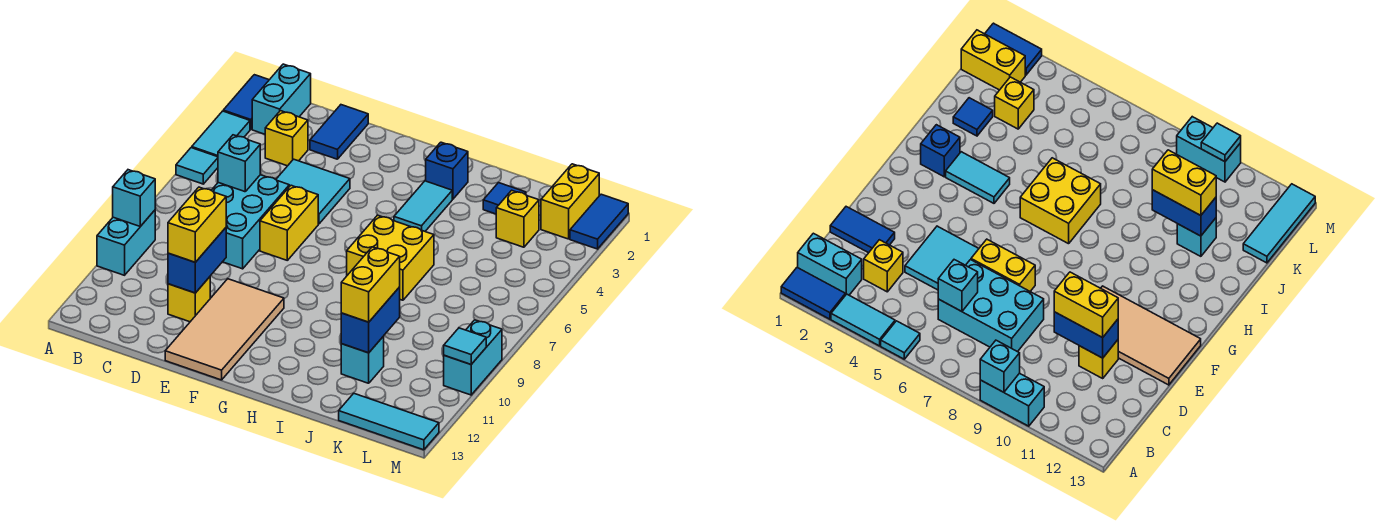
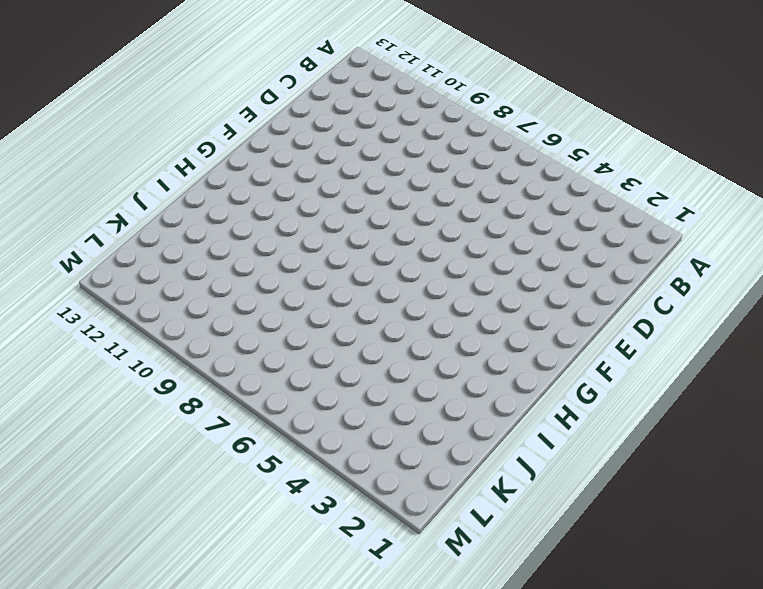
none -> blue 1x2 tile [223,75,269,129]
none -> cyan 1x2 tile [192,111,250,157]
none -> cyan 1x1 tile [176,148,218,184]

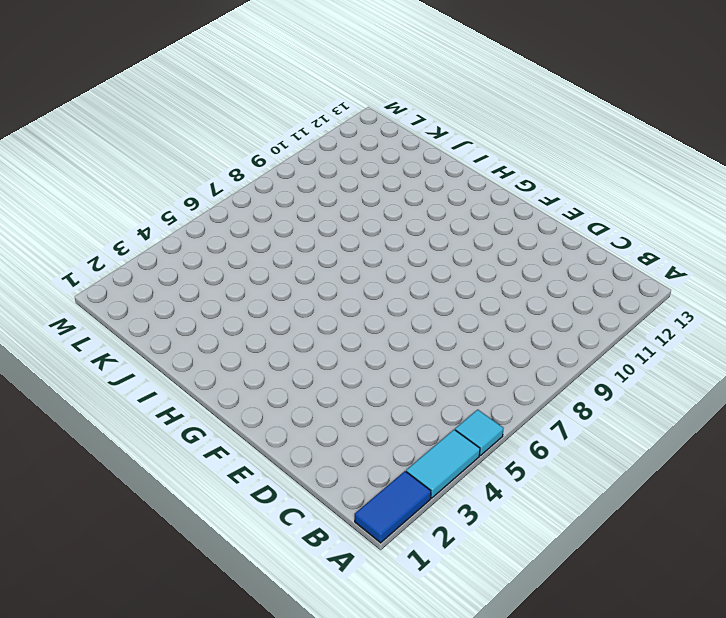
none -> cyan 1x2 brick [97,210,155,275]
none -> cyan 1x2 brick [252,64,311,134]
none -> yellow 1x1 brick [265,111,308,166]

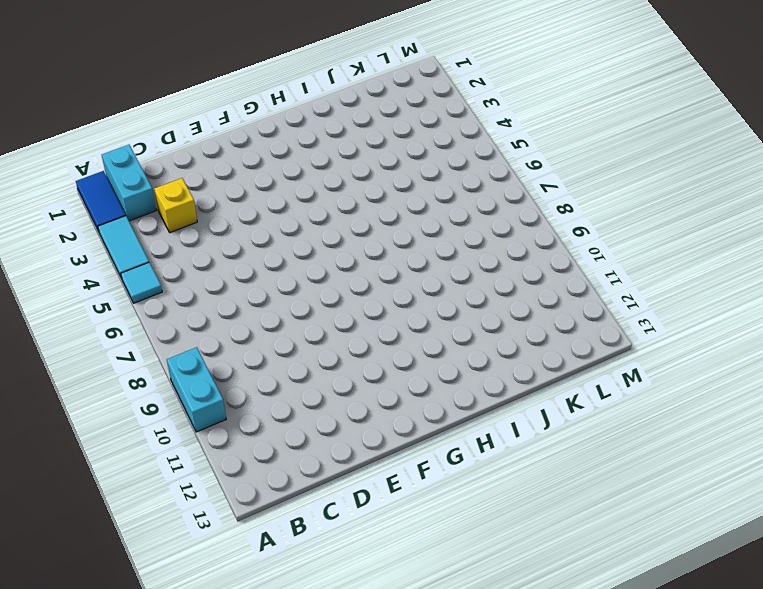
none -> cyan 2x3 brick [211,175,289,269]
none -> blue 1x2 tile [310,105,368,159]
none -> cyan 2x2 tile [276,159,350,224]

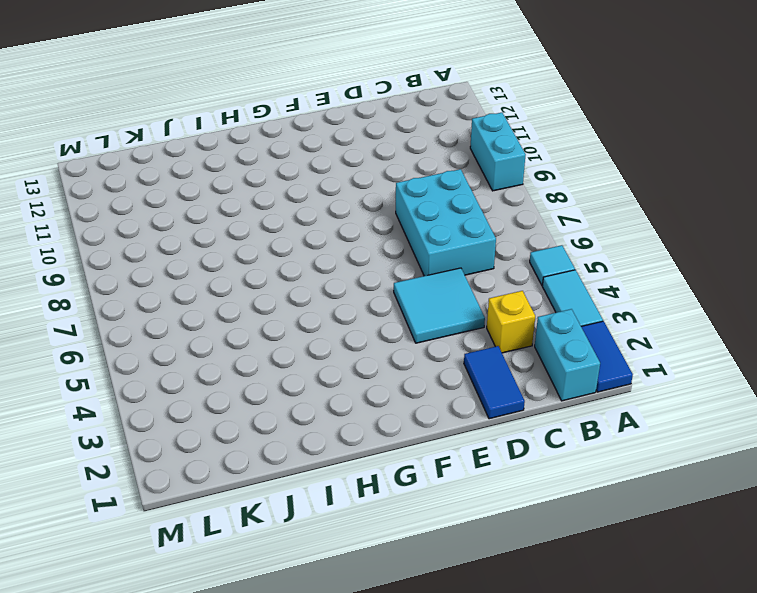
none -> yellow 1x1 brick [168,277,210,322]
none -> yellow 1x2 brick [260,185,318,260]
none -> tan 2x4 tile [165,279,284,380]

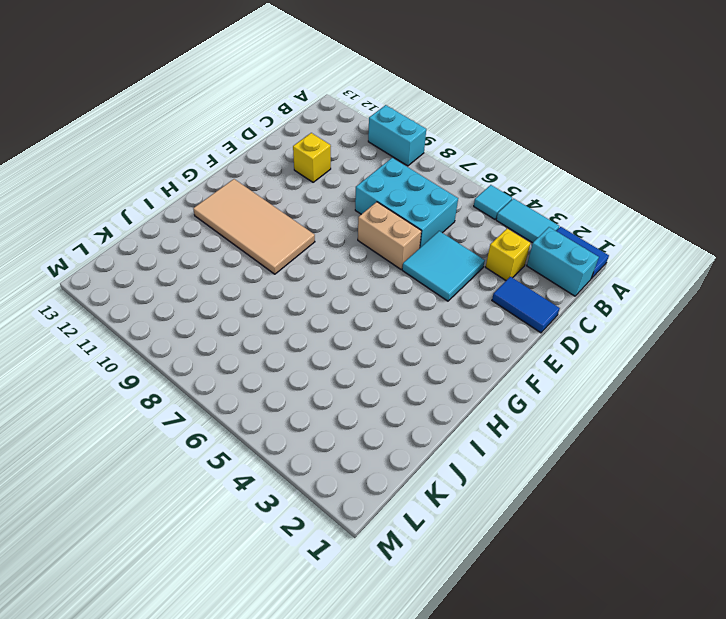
tan 1x2 brick [358,202,421,269] -> yellow 1x2 brick [260,185,318,260]
tan 2x4 tile [193,179,315,274] -> tan 2x4 tile moved to [165,279,284,380]
none -> blue 1x1 brick [426,142,468,199]
none -> cyan 1x2 tile [394,181,452,231]
none -> yellow 2x2 brick [347,215,434,300]

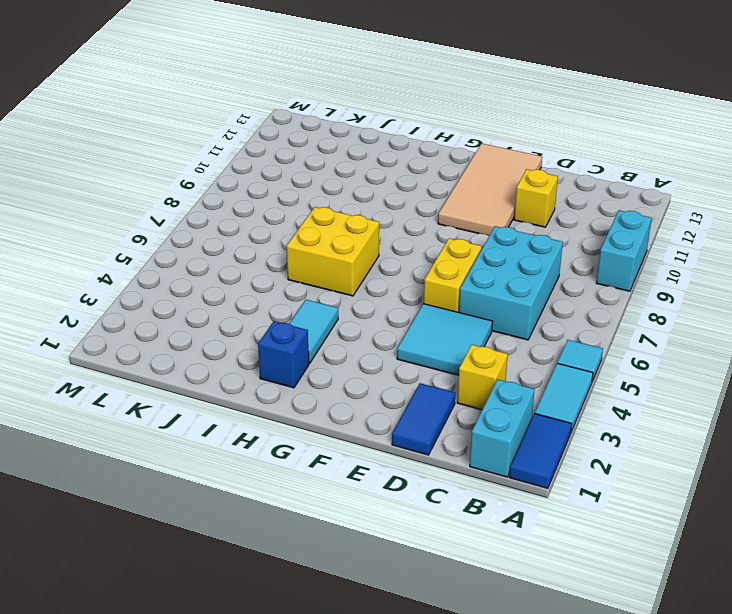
none -> blue 1x1 tile [483,183,526,214]
none -> cyan 1x1 brick [341,336,384,383]
none -> yellow 1x1 brick [496,190,539,247]

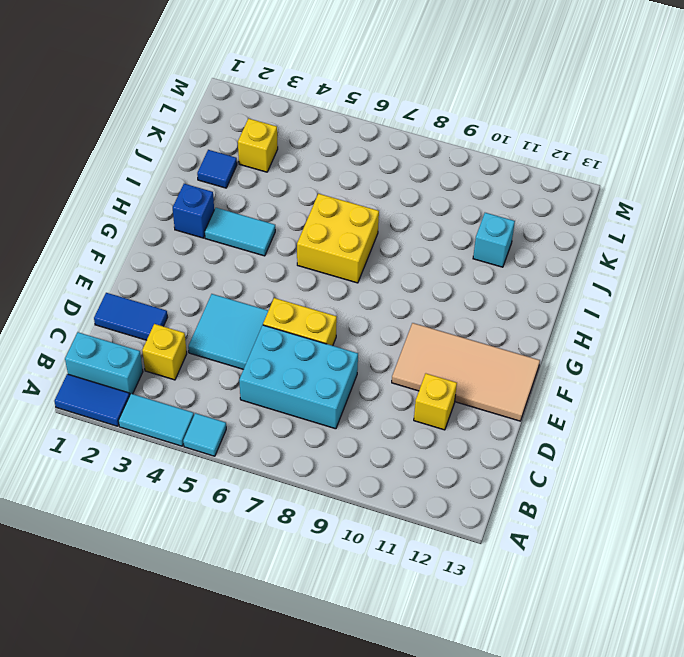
none -> cyan 1x2 brick [97,210,155,275]
none -> cyan 1x3 tile [339,393,439,450]
none -> yellow 1x2 brick [541,164,599,239]

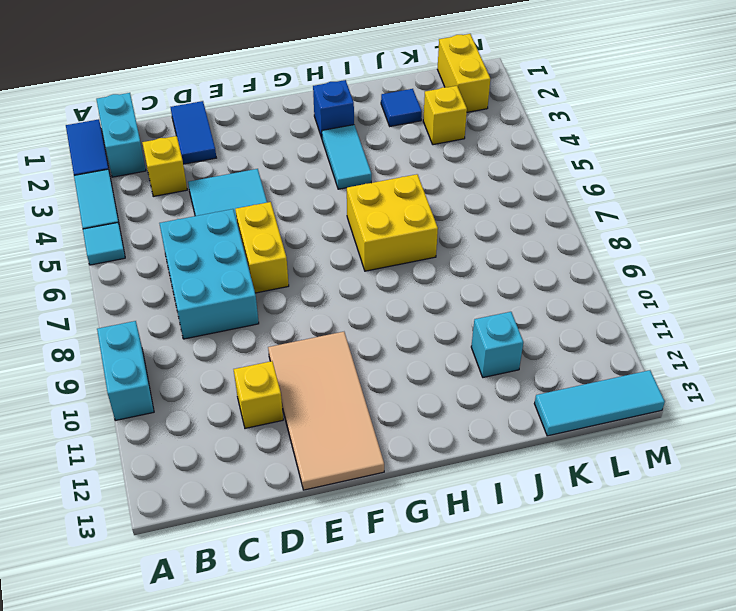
none -> blue 1x2 tile [570,194,628,249]
none -> cyan 1x2 brick [444,320,502,395]
none -> cyan 1x1 brick [113,170,155,226]

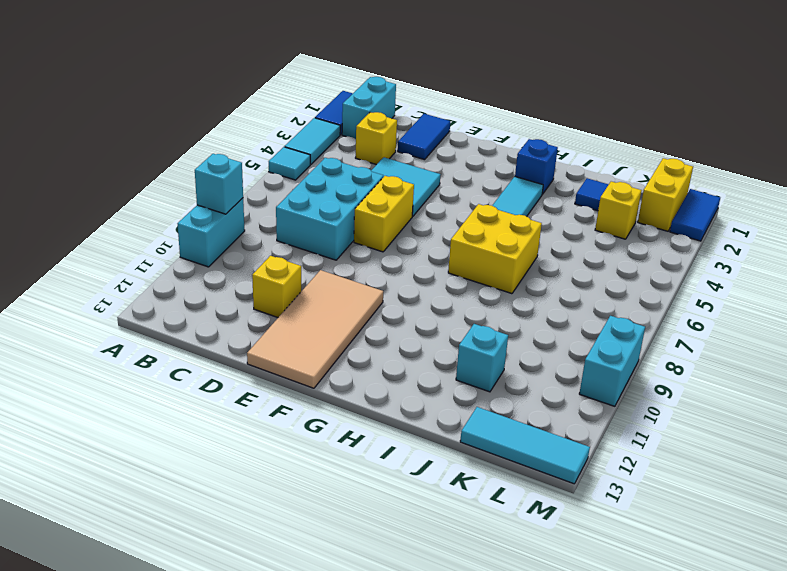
none -> cyan 1x1 brick [218,135,260,192]
none -> blue 1x2 brick [168,228,226,293]
none -> blue 1x2 brick [341,287,400,353]

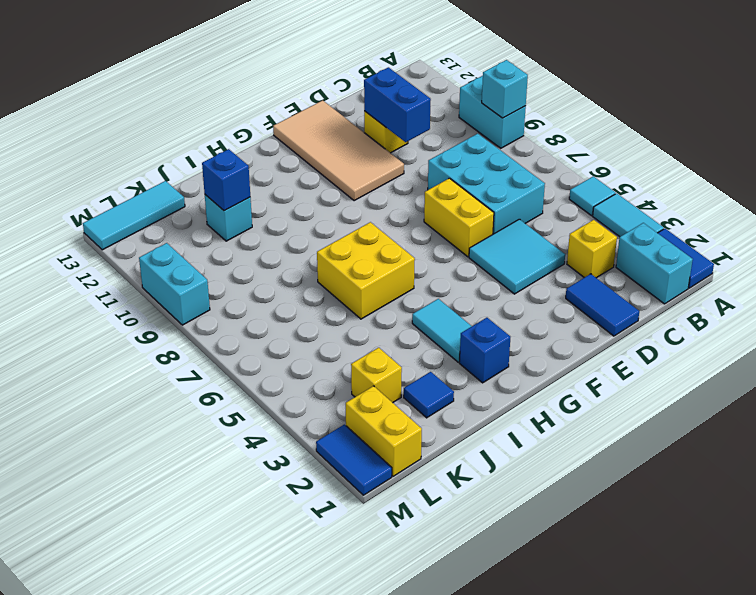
blue 1x1 brick [202,149,250,211] -> blue 1x2 brick [341,287,400,353]
none -> cyan 1x1 brick [218,135,260,192]
none -> cyan 1x1 tile [444,328,486,364]
none -> yellow 1x2 brick [168,187,226,262]

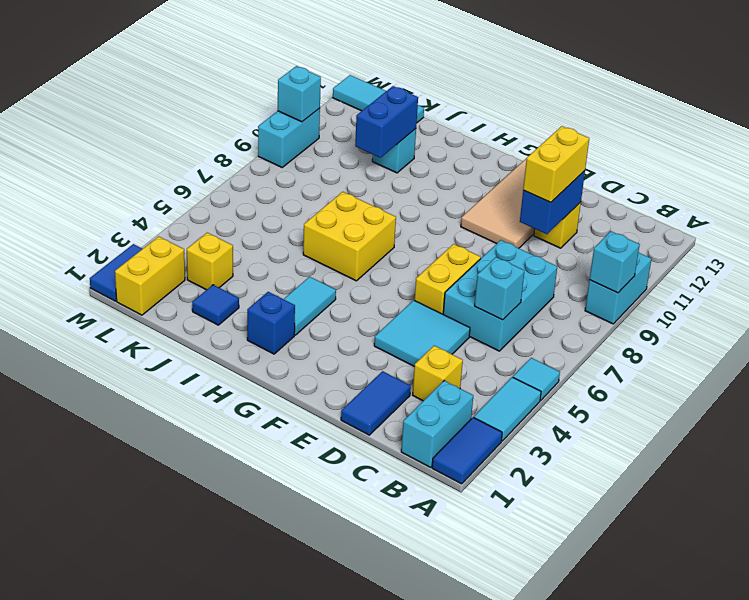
cyan 1x1 brick [278,66,321,122] -> cyan 1x1 tile [444,328,486,364]
none -> yellow 1x2 brick [341,247,400,322]

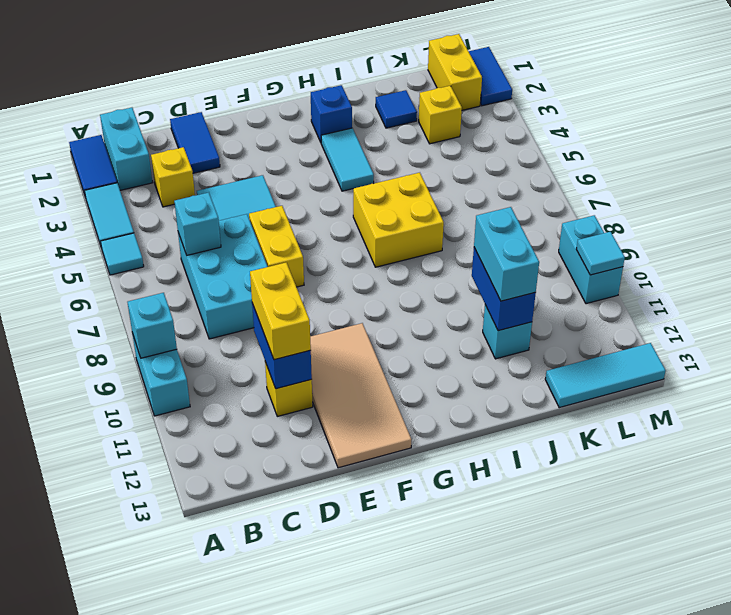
cyan 1x2 brick [474,207,539,301] -> yellow 1x2 brick [341,247,400,322]

